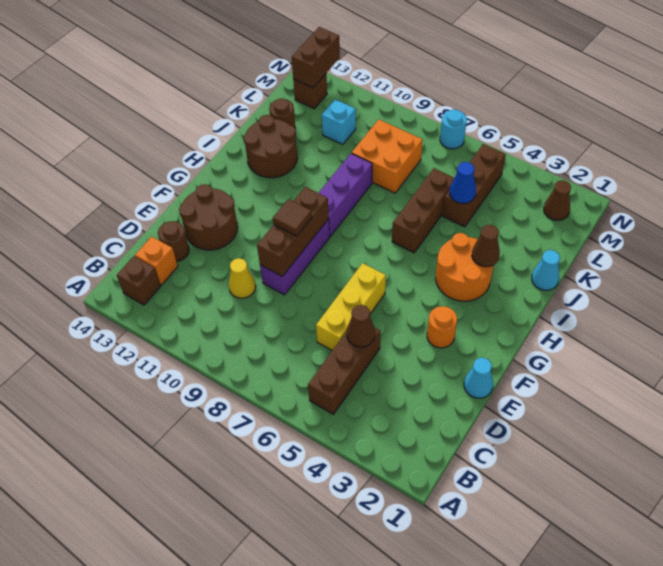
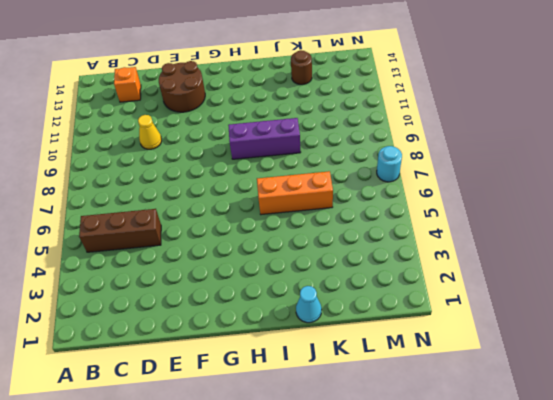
orange 1x3 brick [257,171,333,215] -> brown 1x3 brick [392,168,454,253]
none -> brown 1x1 brick [117,256,161,305]
none -> yellow 1x3 brick [316,263,386,351]
none -> brown 1x1 round brick [158,221,189,261]

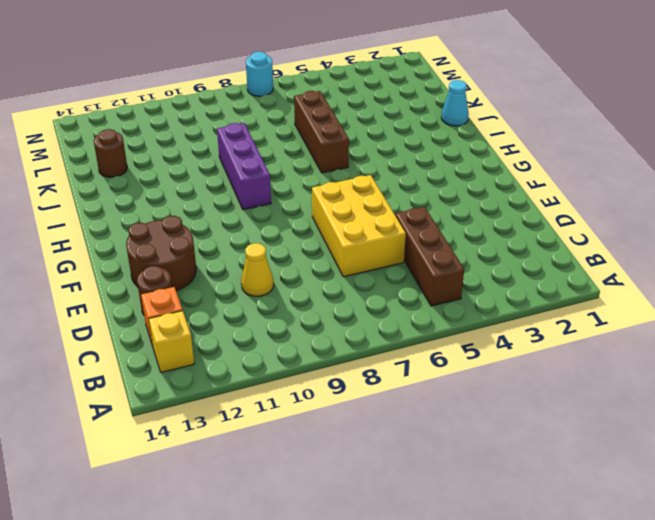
yellow 1x1 brick [149,311,194,372] -> brown 1x1 brick [117,256,161,305]
yellow 2x3 brick [312,175,406,277] -> yellow 1x3 brick [316,263,386,351]
none -> cyan 1x1 cone [464,358,493,398]
none -> purple 1x3 brick [260,219,330,295]
none -> orange 1x1 round brick [427,306,457,348]

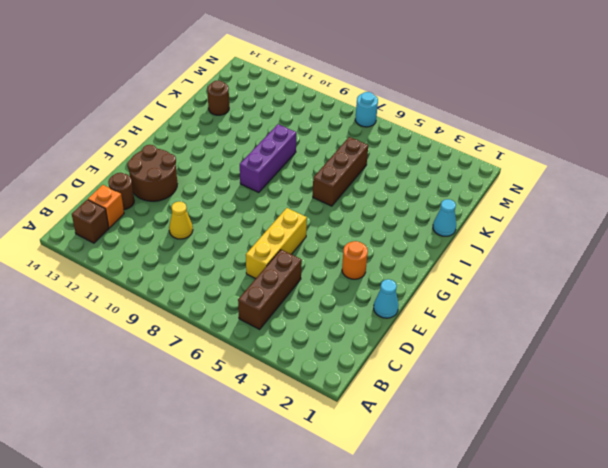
none -> purple 1x3 brick [260,219,330,295]
none -> orange 2x2 round brick [436,233,494,301]
none -> brown 2x2 round brick [243,115,297,178]

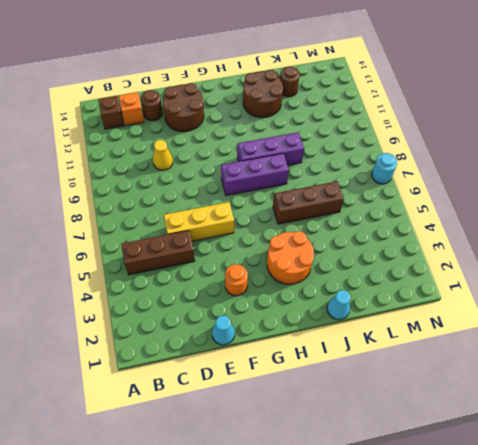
purple 1x3 brick [221,153,289,195] -> purple 1x3 brick moved to [260,219,330,295]
none -> brown 1x3 brick [443,144,506,227]
none -> orange 2x2 brick [352,119,423,193]
none -> cyan 1x1 brick [322,99,356,144]

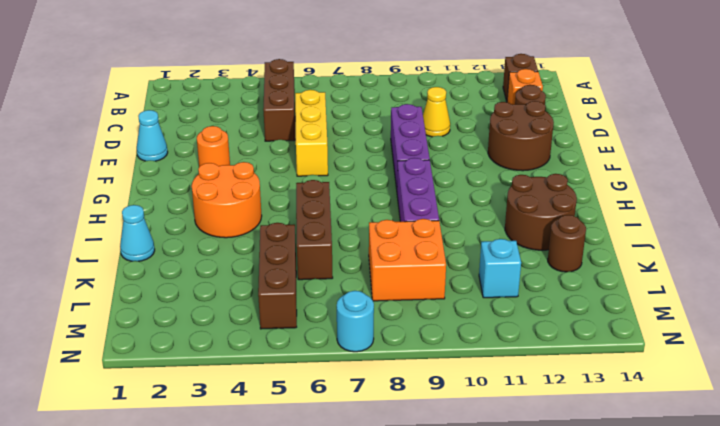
none -> brown 1x1 cone [544,180,571,220]
none -> brown 1x1 brick [293,74,327,109]
none -> brown 1x1 cone [346,305,375,347]

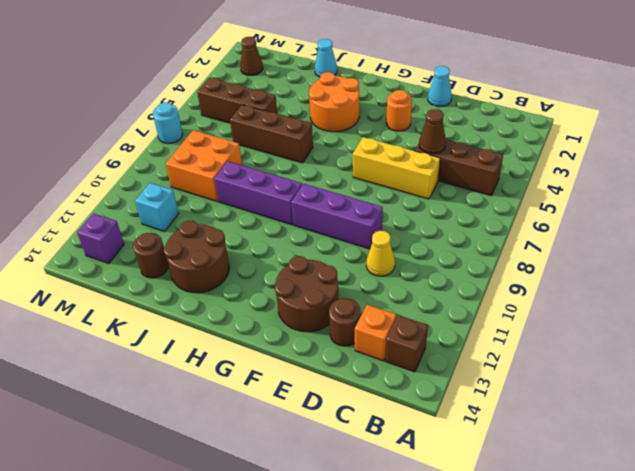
purple 1x1 brick [77,213,124,264] -> brown 1x1 brick [293,74,327,109]
none -> brown 1x3 brick [257,187,329,276]
none -> brown 1x1 cone [472,225,500,267]
none -> blue 1x1 cone [450,162,476,203]

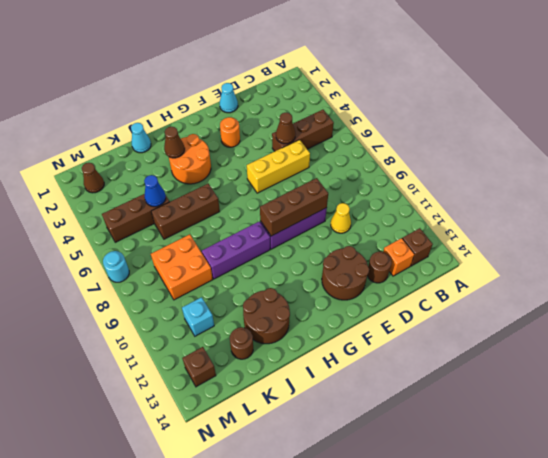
none -> brown 1x2 brick [292,27,340,88]
none -> brown 1x1 tile [273,199,312,236]

